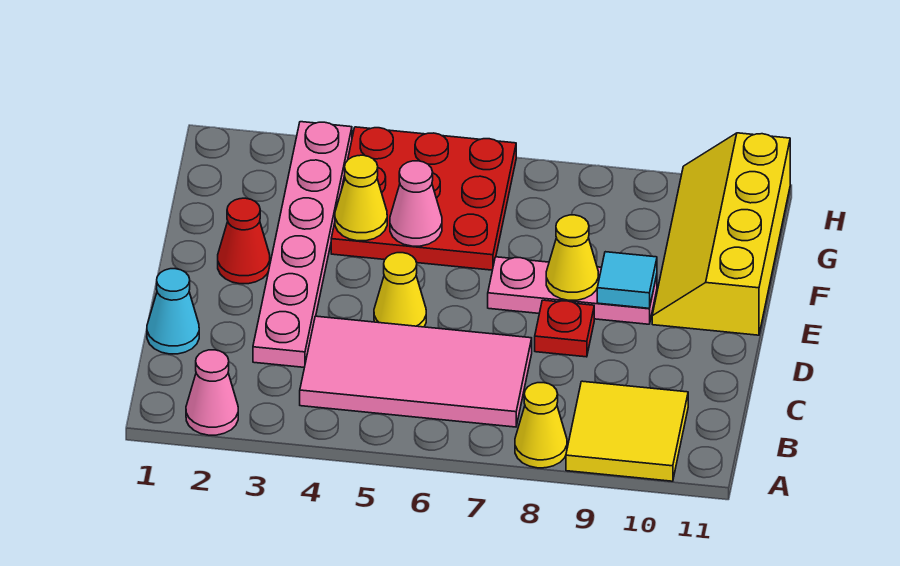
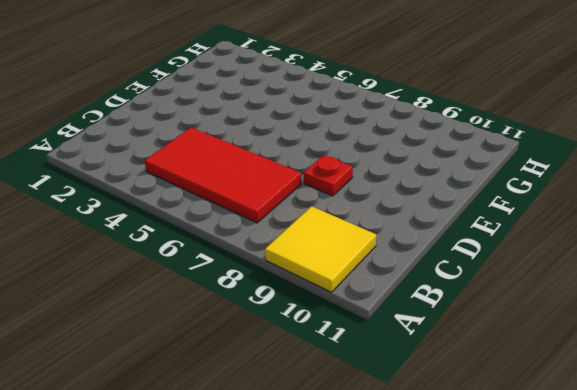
red 2x4 tile [145,127,301,223] -> pink 2x4 tile [300,316,532,427]
none -> pink 1x1 cone [186,350,238,435]
none -> yellow 1x1 cone [515,383,567,468]
none -> cyan 1x1 cone [147,269,199,354]

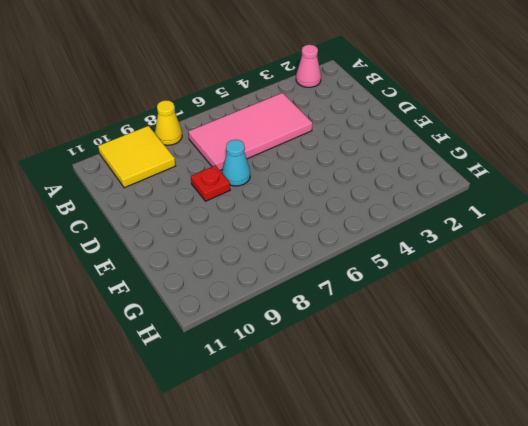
cyan 1x1 cone [222,140,250,186] -> cyan 1x1 cone moved to [147,269,199,354]
none -> pink 1x6 plate [253,122,352,367]
none -> yellow 1x1 cone [374,253,426,327]
none -> red 1x1 cone [218,198,270,284]

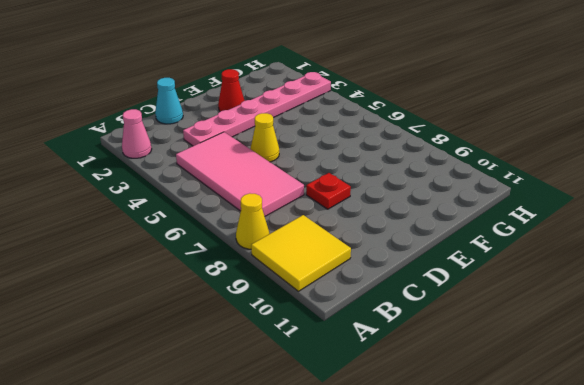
none -> pink 1x3 plate [488,257,657,324]
none -> yellow 2x4 slope [652,133,790,335]
none -> red 3x3 plate [331,127,516,270]

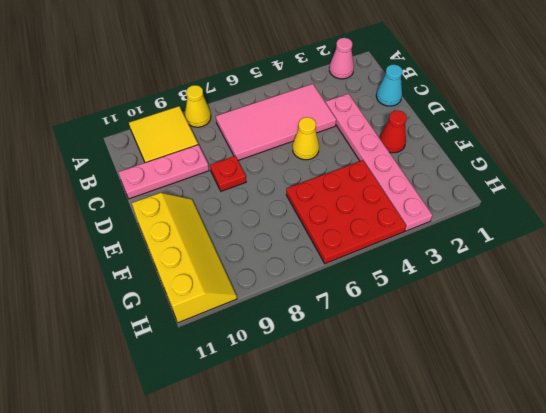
pink 1x3 plate [118,145,209,199] -> pink 1x3 plate moved to [488,257,657,324]
none -> yellow 1x1 cone [546,215,599,300]
none -> cyan 1x1 tile [597,252,657,308]
none -> yellow 1x1 cone [335,155,387,241]

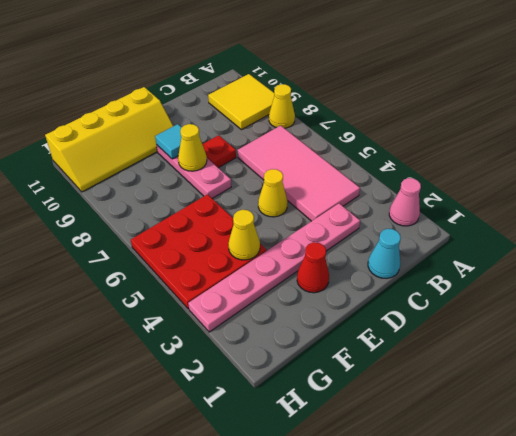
none -> pink 1x1 cone [390,161,442,246]

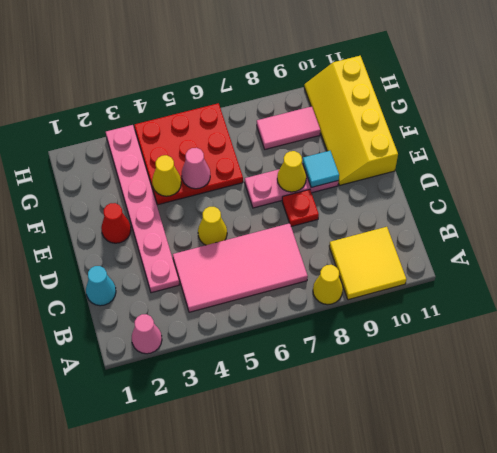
pink 1x2 tile [257,106,320,149] -> none

